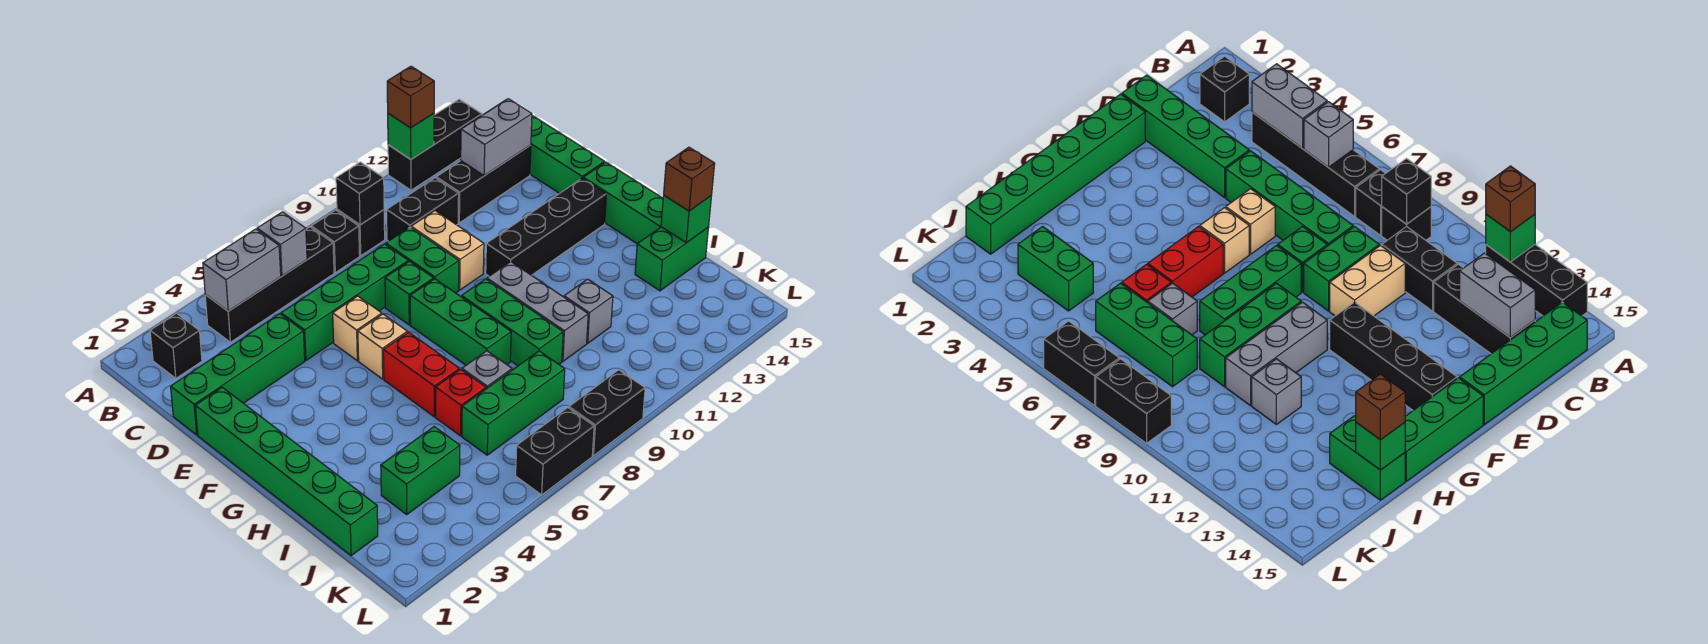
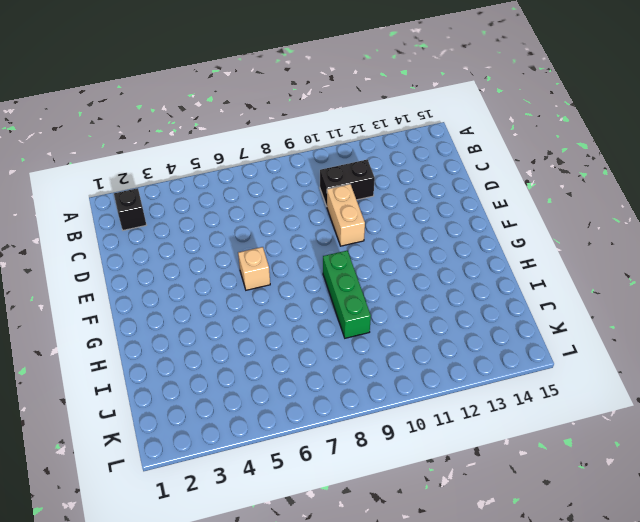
none -> black 1x3 brick [388,99,482,190]
none -> black 1x4 brick [205,227,334,342]
none -> black 1x1 brick [311,210,360,273]
none -> black 1x1 brick [337,209,385,256]

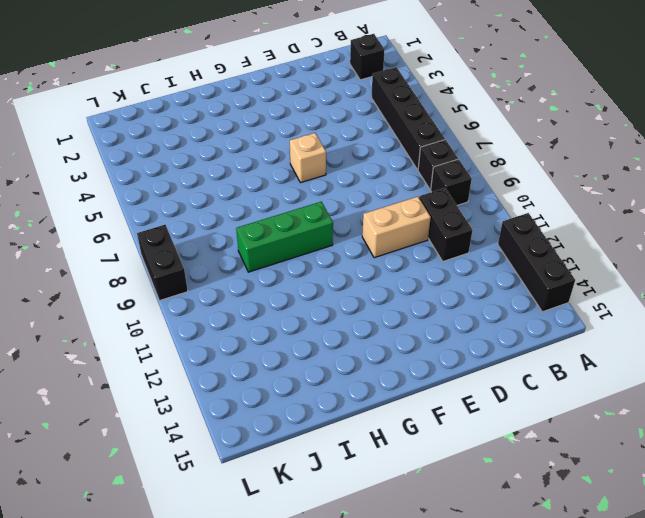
none -> green 1x4 brick [503,101,604,193]
none -> black 1x3 brick [436,145,531,223]
none -> green 1x4 brick [171,314,305,435]
none -> green 1x4 brick [281,244,408,360]

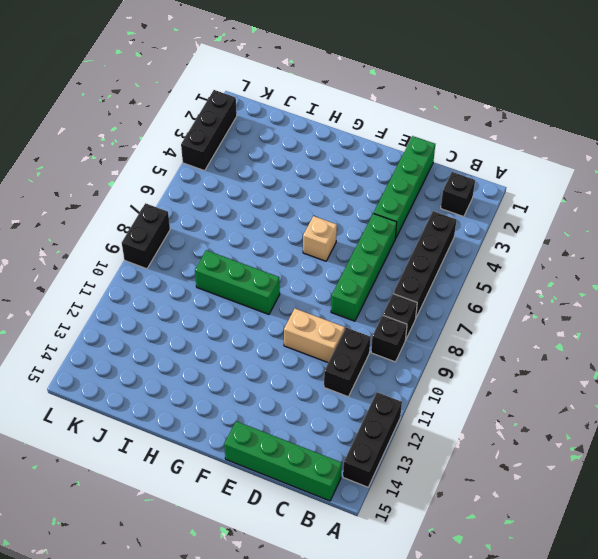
black 1x3 brick [181,90,237,171] -> black 1x3 brick moved to [436,145,531,223]
none -> green 1x2 brick [386,227,459,293]
none -> green 1x6 brick [195,387,378,556]
none -> tan 1x1 brick [333,296,382,361]
none -> green 1x1 brick [385,261,434,325]

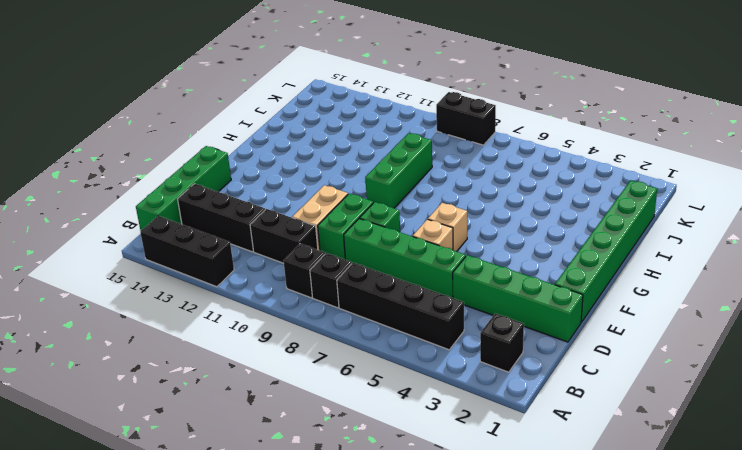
none -> green 1x3 brick [410,279,511,365]
none -> black 1x4 brick [486,178,606,276]
none -> green 1x3 brick [583,162,663,244]
none -> red 1x2 brick [383,332,459,417]

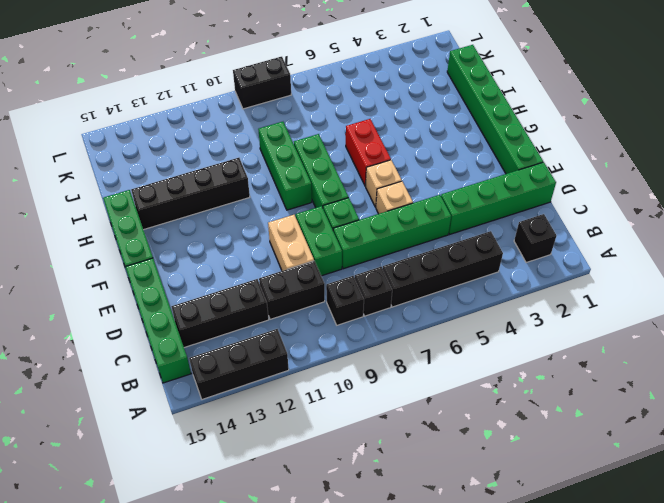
black 1x4 brick [131,158,250,230] -> black 1x4 brick moved to [486,178,606,276]
none -> grey 1x3 brick [487,262,588,361]
none -> red 1x1 brick [435,369,486,436]
none -> grey 1x1 brick [462,351,512,389]
none -> grey 1x1 brick [564,279,613,343]

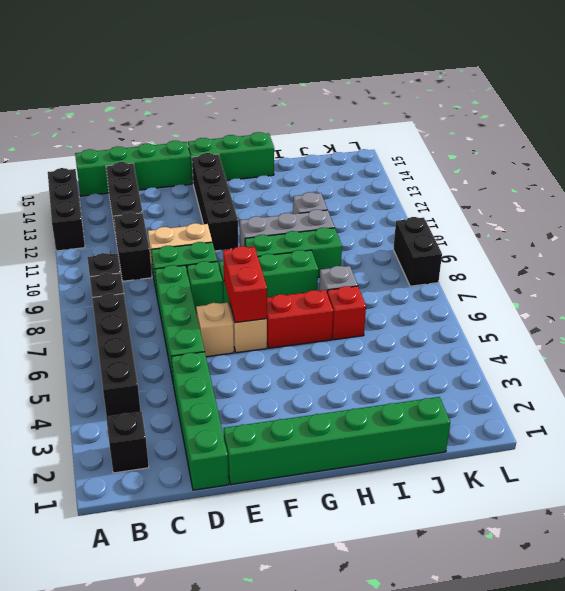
red 1x2 brick [223,246,267,323] -> none
none -> green 1x2 brick [635,227,708,291]
none -> green 1x2 brick [381,427,460,514]
none -> green 1x3 brick [462,351,565,455]
none -> black 1x2 brick [516,408,594,495]

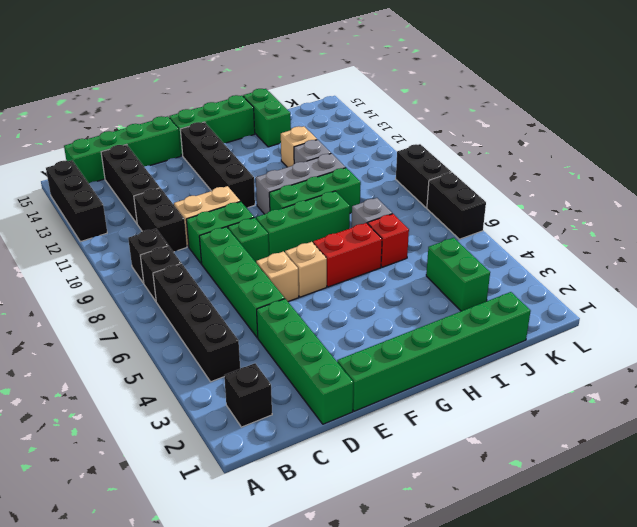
tan 1x1 brick [281,126,317,167] -> none
none -> green 1x3 brick [462,351,565,455]
none -> green 1x1 brick [388,114,434,159]
none -> grey 1x2 brick [203,229,281,311]
none -> grey 1x1 brick [257,212,307,276]

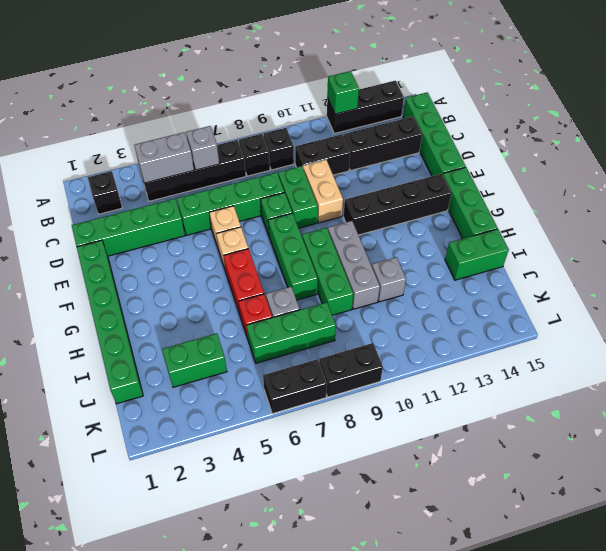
none -> black 1x1 brick [336,162,384,225]
none -> grey 1x2 brick [461,99,532,176]
none -> green 1x1 brick [661,196,711,243]
none -> brown 1x1 brick [387,66,434,128]

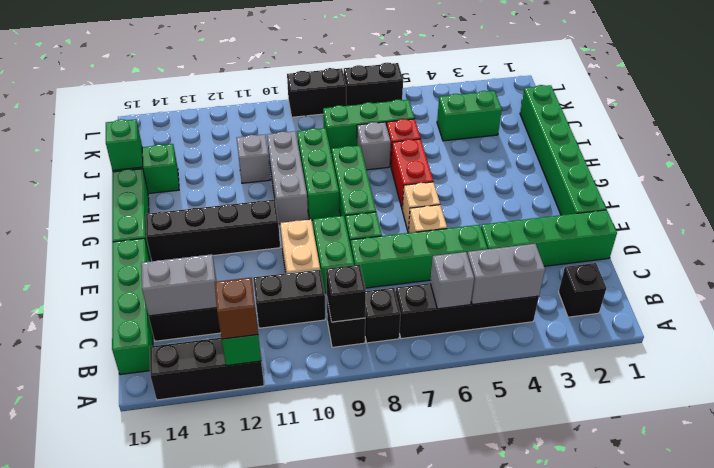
none -> brown 1x1 brick [664,147,715,211]

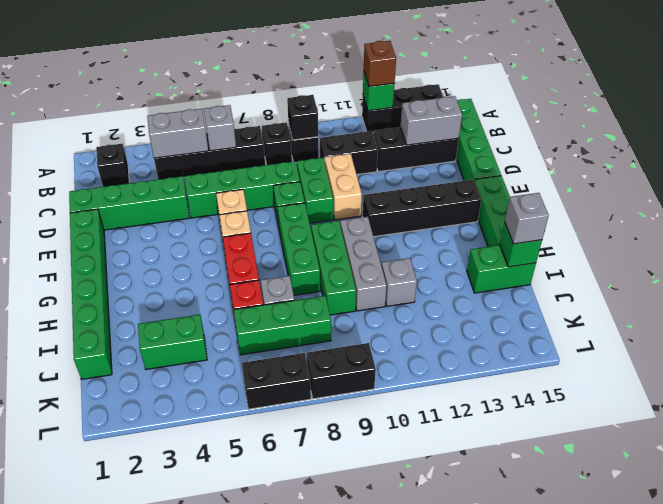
grey 1x1 brick [505,193,549,244] -> brown 1x1 brick [664,147,715,211]

